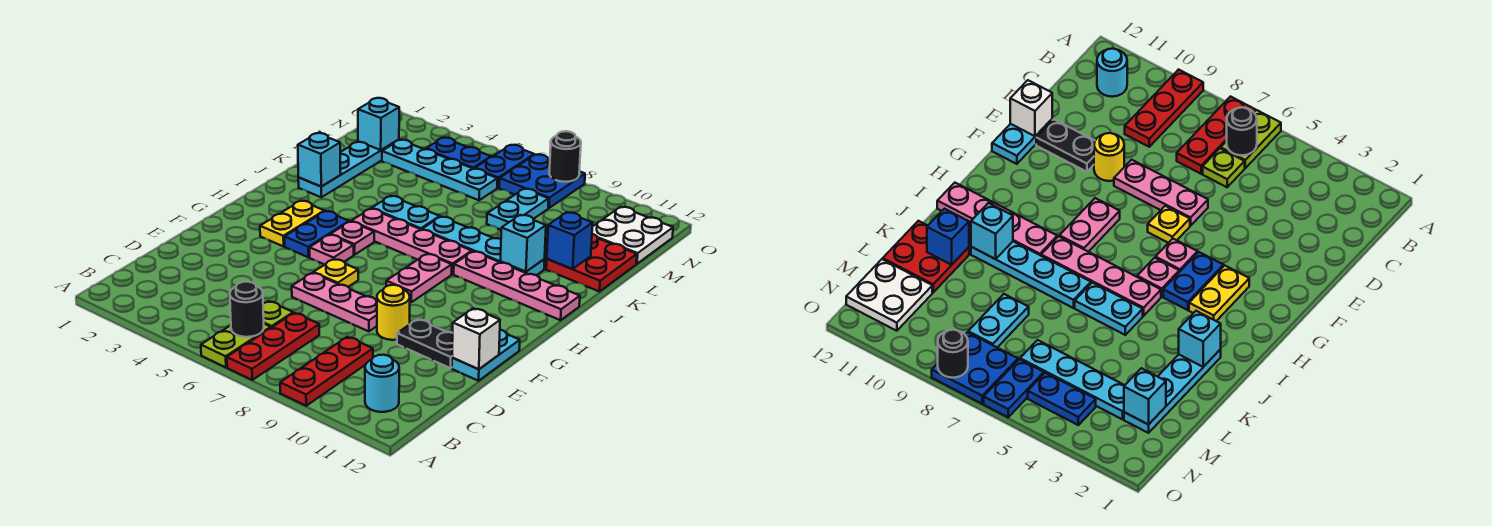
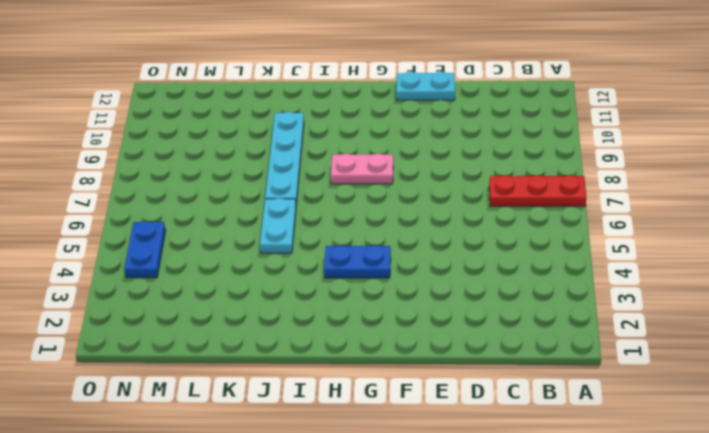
none -> lime 1x2 plate [201,324,271,367]
none -> red 1x3 plate [280,337,373,406]
none -> cyan 1x1 round brick [365,355,399,412]
none -> lime 1x1 plate [263,301,293,328]

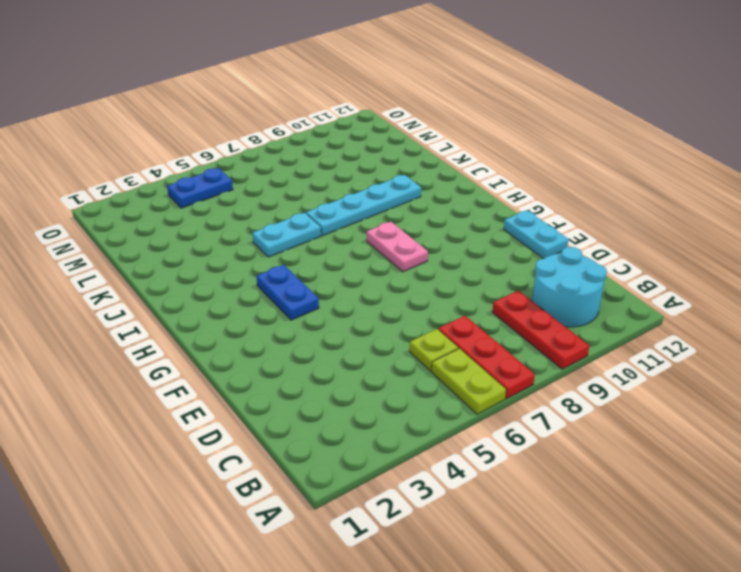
cyan 2x2 round brick [532,247,607,327] -> cyan 1x1 round brick [365,355,399,412]
none -> pink 1x3 plate [292,273,377,331]
none -> yellow 1x1 round brick [377,285,410,340]
none -> black 1x2 plate [397,319,453,368]
none -> yellow 1x1 plate [313,259,358,287]

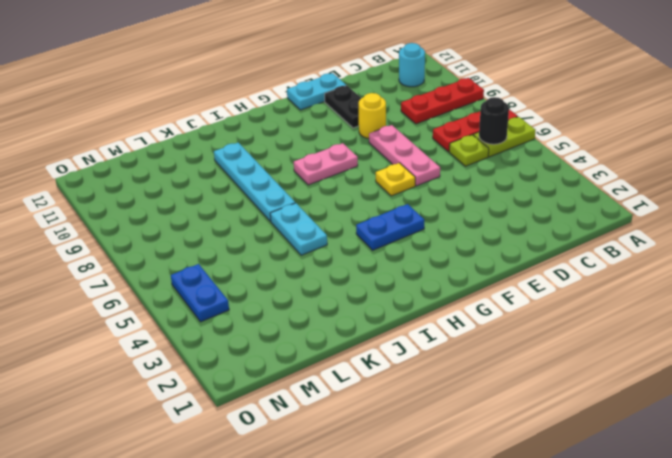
none -> yellow 1x2 plate [260,201,324,246]
none -> pink 1x1 plate [310,235,354,265]
none -> pink 1x1 plate [331,222,374,255]
none -> pink 1x4 plate [351,209,472,274]

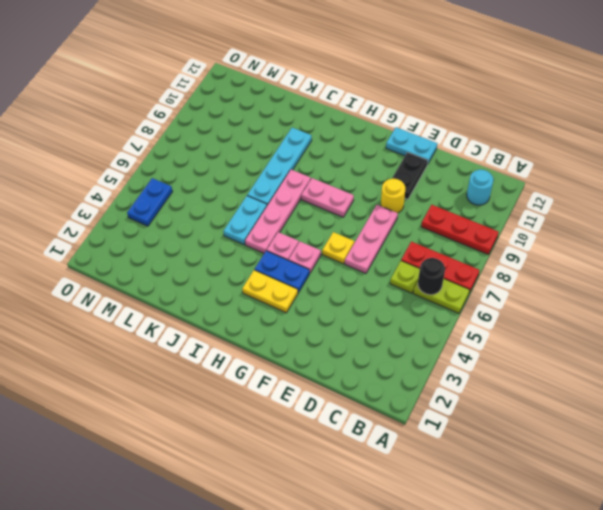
none -> pink 1x4 plate [454,251,580,320]
none -> cyan 1x4 plate [298,140,398,197]
none -> red 2x2 plate [546,234,637,292]
none -> cyan 1x2 plate [487,189,549,230]

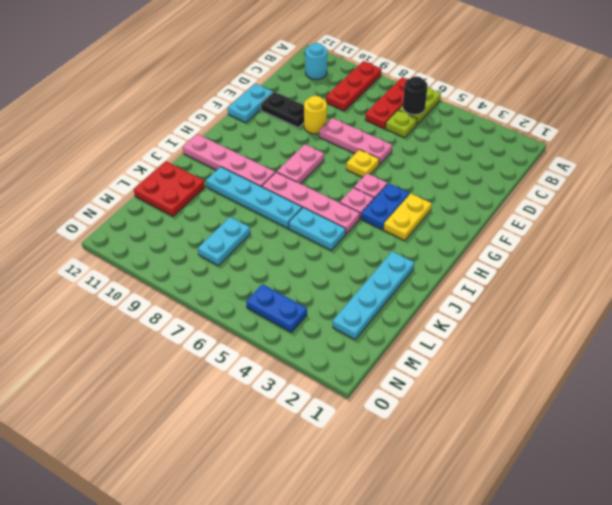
none -> cyan 1x4 plate [382,140,497,200]
none -> white 2x2 plate [592,207,673,264]
none -> blue 1x2 plate [474,145,534,188]
none -> blue 2x2 plate [499,154,585,208]

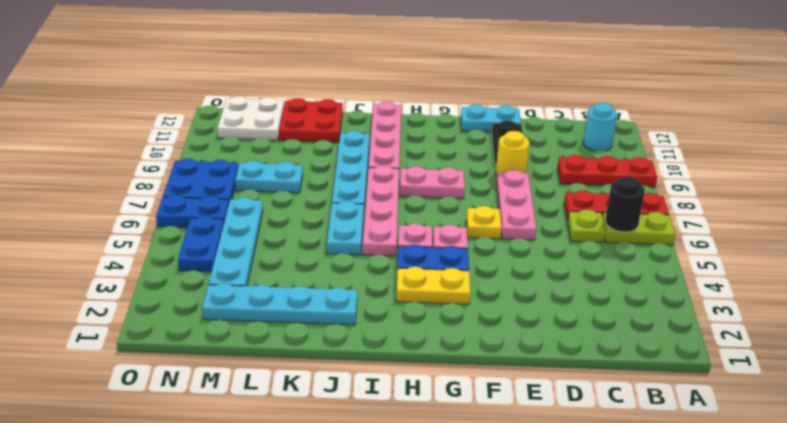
none -> white 1x1 brick [452,308,500,369]
none -> cyan 1x1 brick [298,133,341,187]
none -> cyan 1x1 brick [500,215,546,272]
none -> blue 1x1 brick [547,212,593,269]

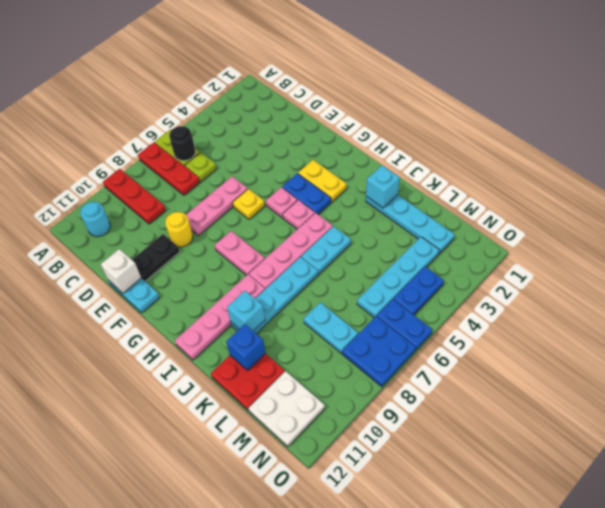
none -> cyan 1x1 brick [358,98,399,150]
none -> black 1x1 round brick [549,131,581,182]

